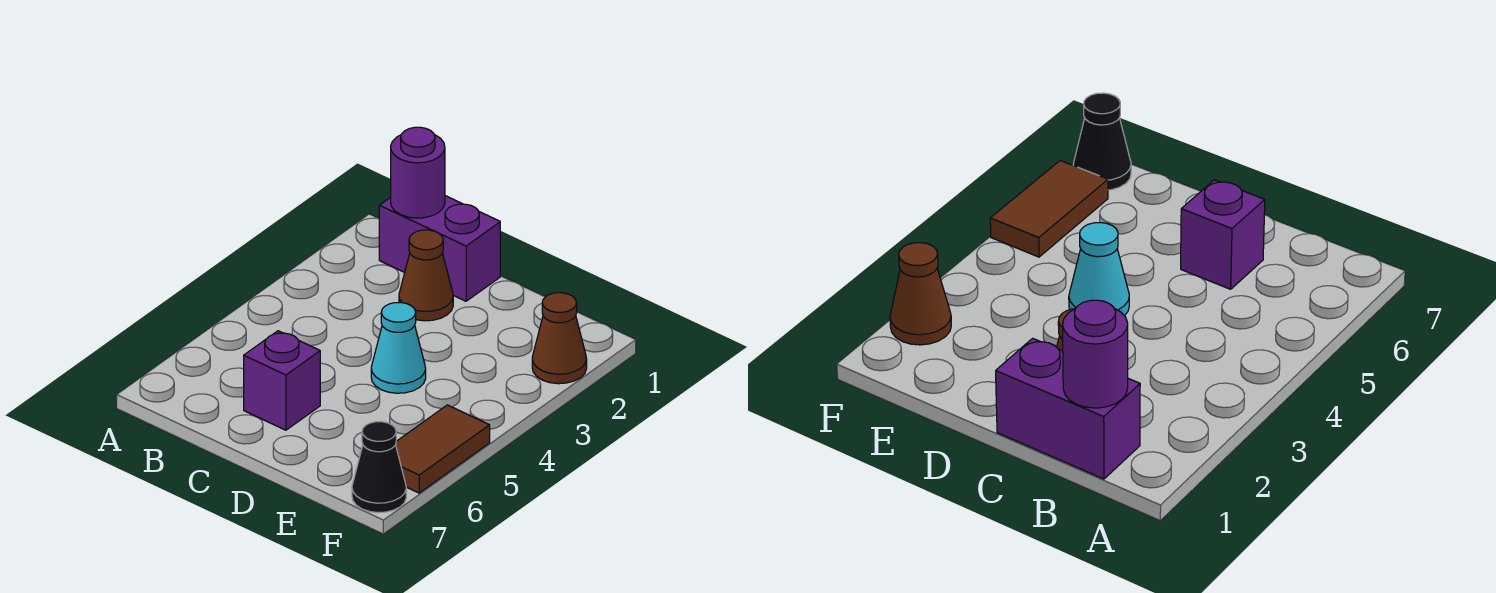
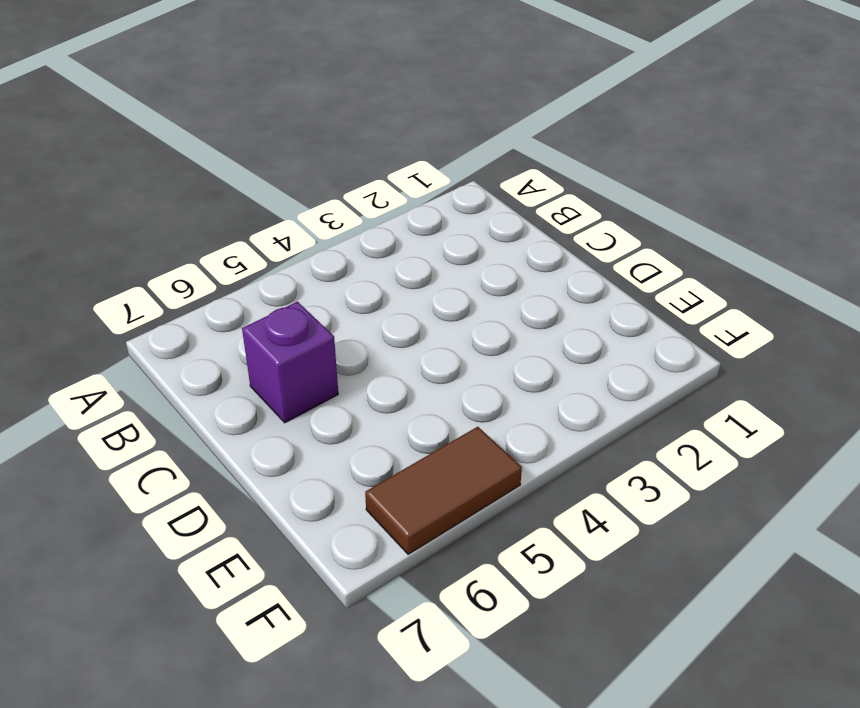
none -> purple 1x2 brick [379,196,500,301]
none -> brown 1x1 cone [399,230,453,321]

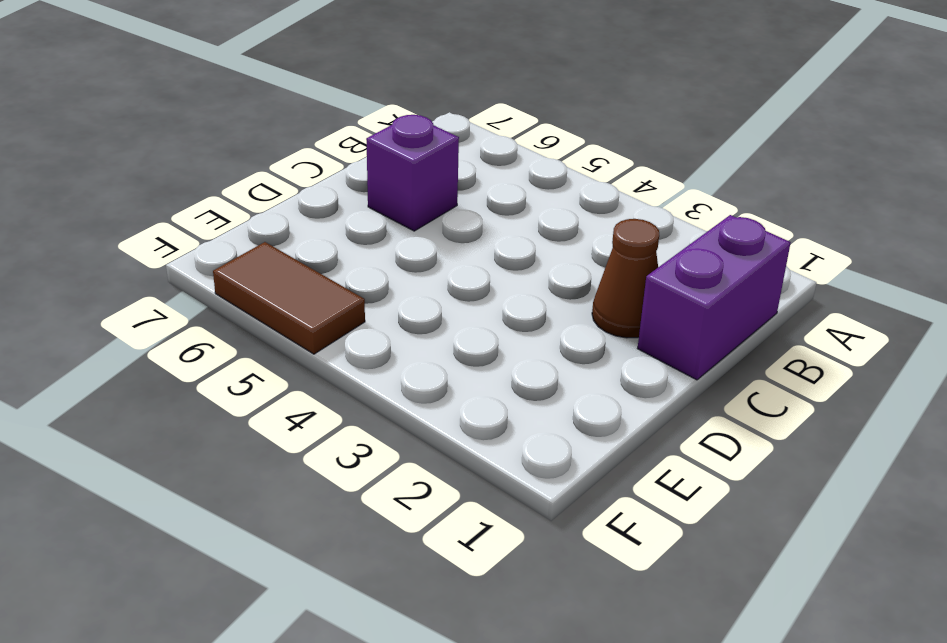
none -> cyan 1x1 cone [371,303,426,393]
none -> brown 1x1 cone [532,293,587,384]

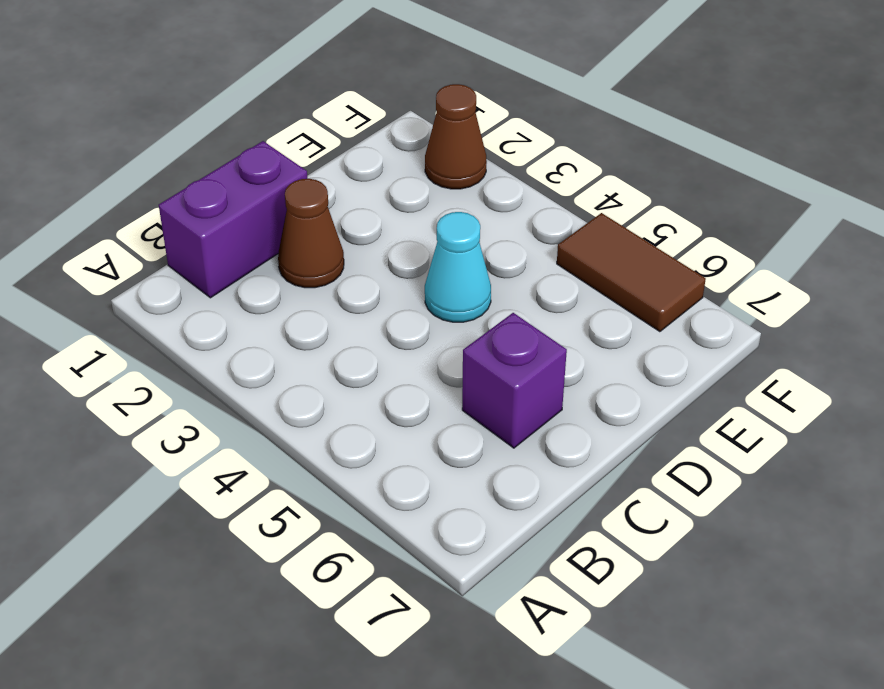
none -> black 1x1 cone [352,422,406,513]
none -> purple 1x1 round brick [391,127,445,218]

